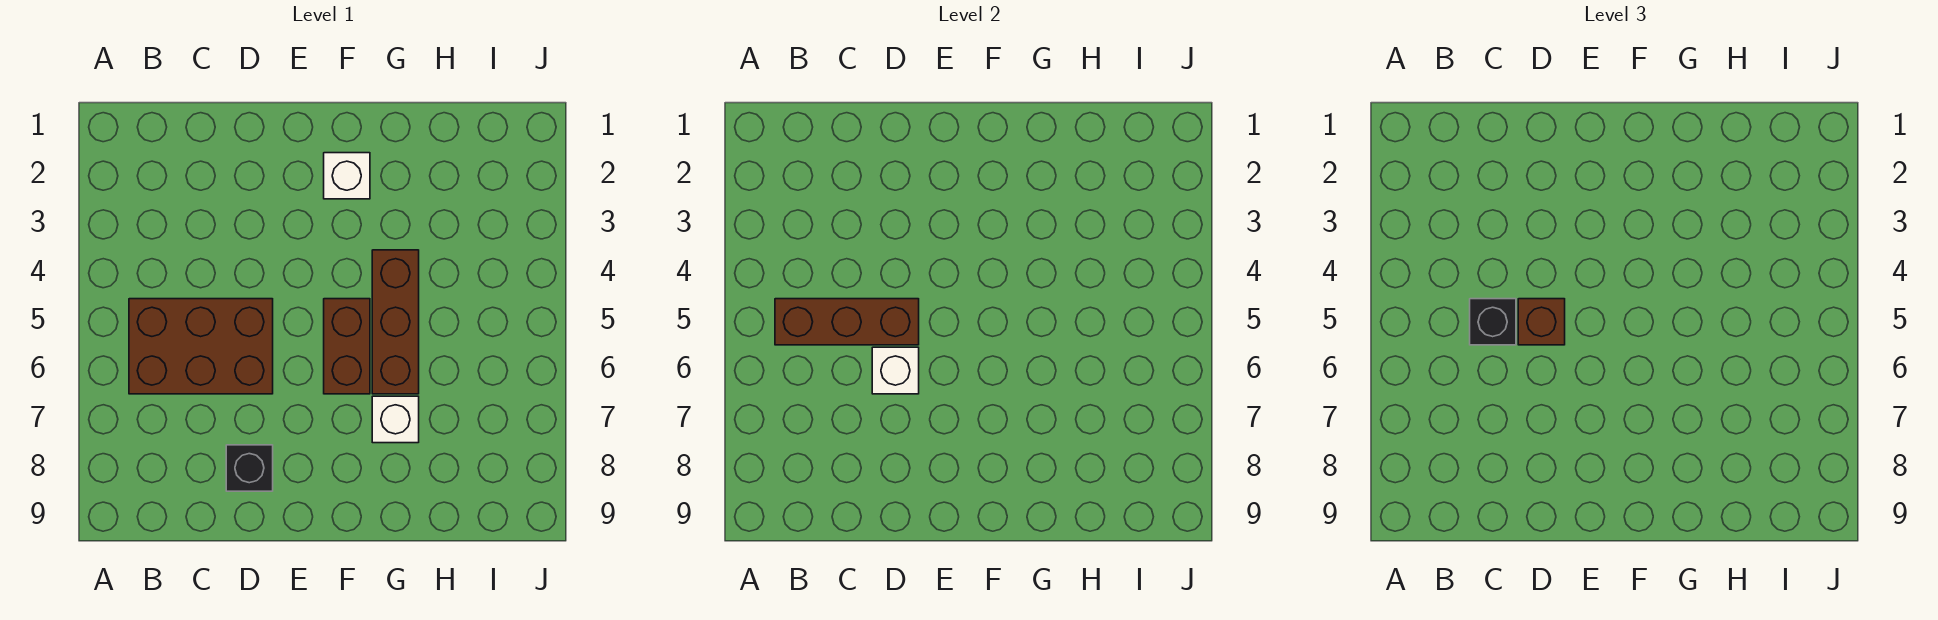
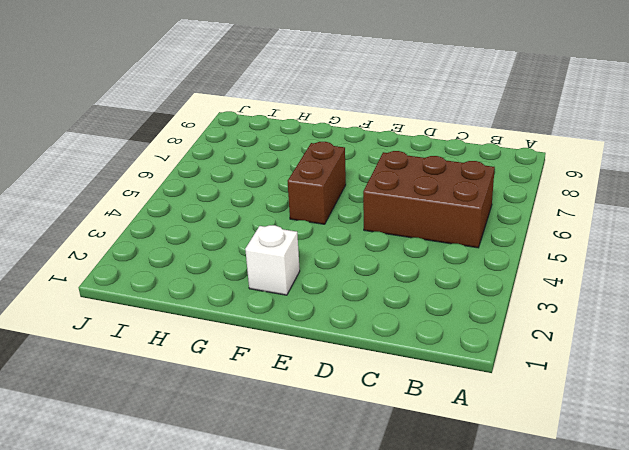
none -> black 1x1 brick [226,445,273,491]
none -> brown 1x3 brick [372,250,419,394]

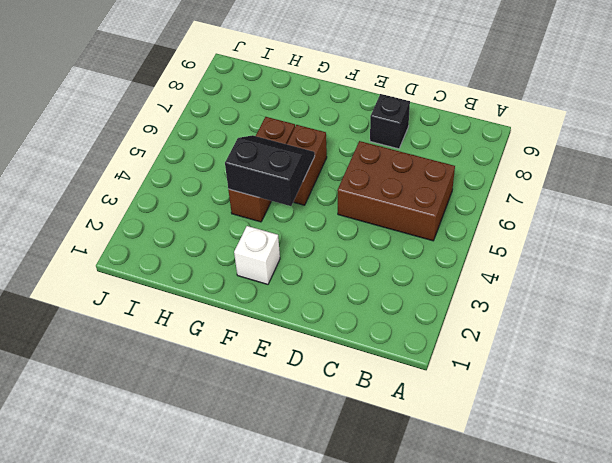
black 2x2 slope [225,135,315,206] -> none
none -> white 1x1 brick [372,396,419,443]
none -> brown 1x3 brick [775,299,919,345]

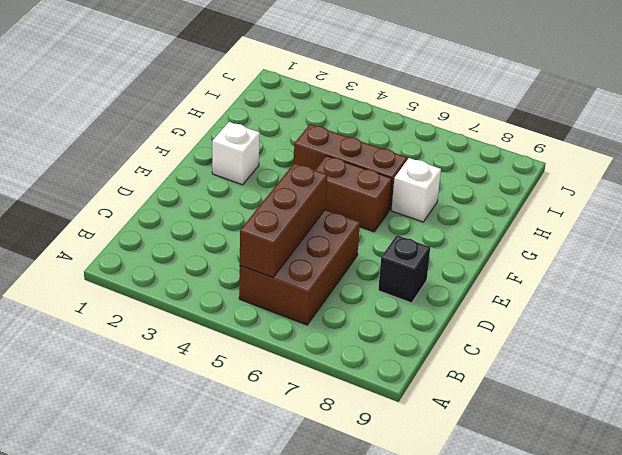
none -> white 1x1 brick [872,347,919,394]
none -> black 1x1 brick [1470,299,1516,345]

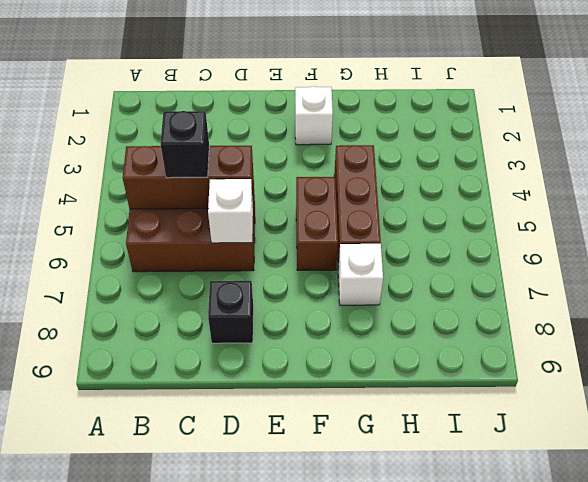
none -> brown 1x1 brick [1518,299,1565,345]

